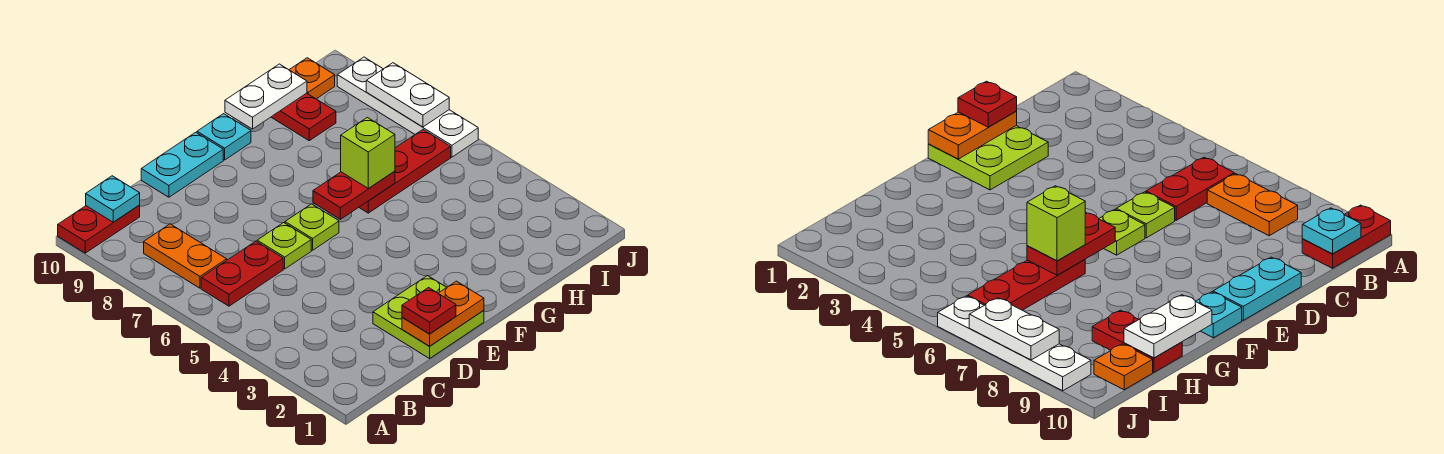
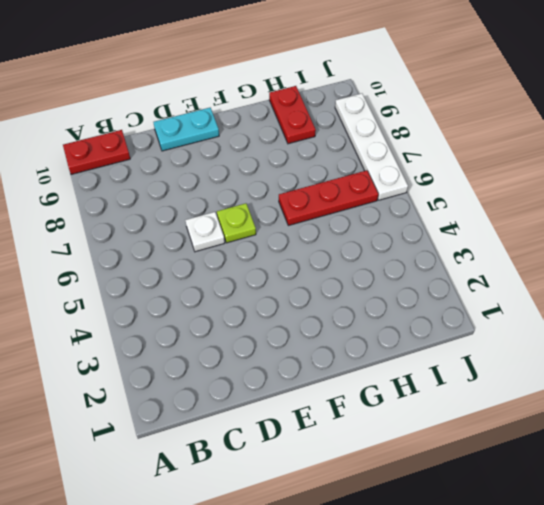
white 1x1 plate [185,212,225,252] -> lime 1x1 plate [257,223,311,269]
none -> red 1x2 plate [201,241,283,306]
none -> orange 1x2 plate [144,224,227,288]
none -> lime 2x2 plate [373,276,484,359]

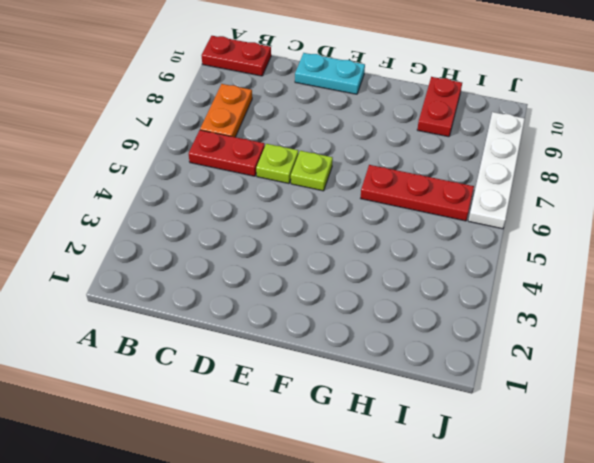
none -> lime 2x2 plate [373,276,484,359]
none -> cyan 1x1 plate [197,114,251,160]
none -> orange 1x1 plate [289,58,335,99]

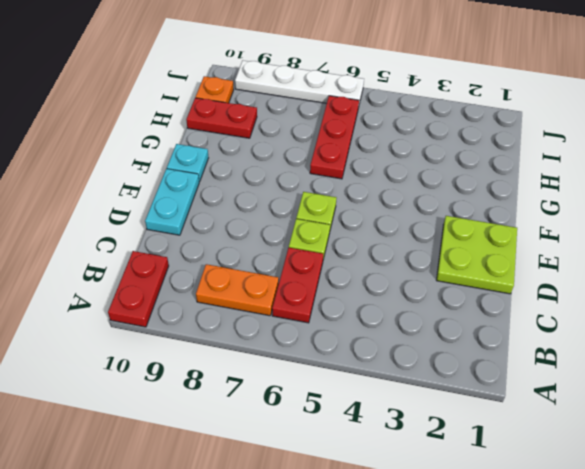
none -> cyan 1x1 plate [86,176,140,222]
none -> orange 1x2 plate [402,281,484,346]
none -> red 1x2 plate [313,171,395,219]

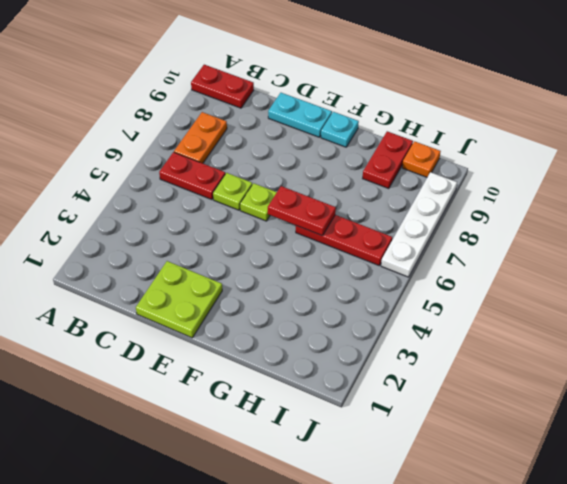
none -> cyan 1x1 plate [86,176,140,222]
none -> orange 1x2 plate [402,281,484,346]
none -> white 1x2 plate [225,64,307,129]

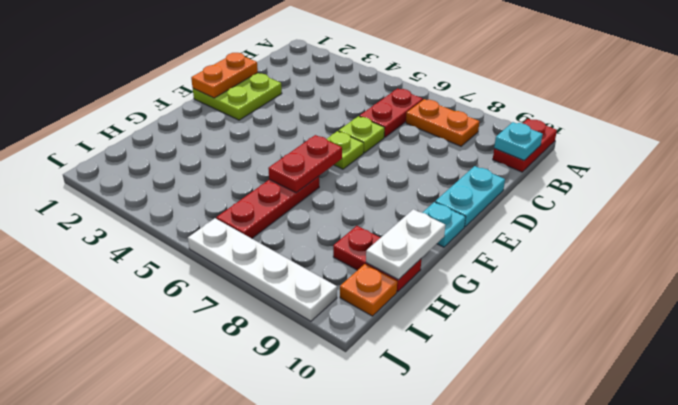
none -> white 1x2 plate [366,63,449,127]
none -> red 1x1 plate [402,288,456,334]
none -> lime 1x1 brick [341,117,395,189]

